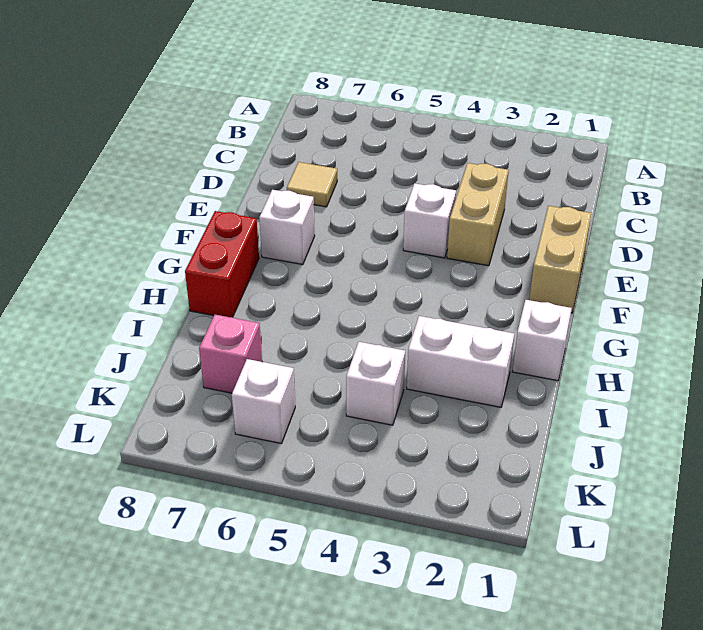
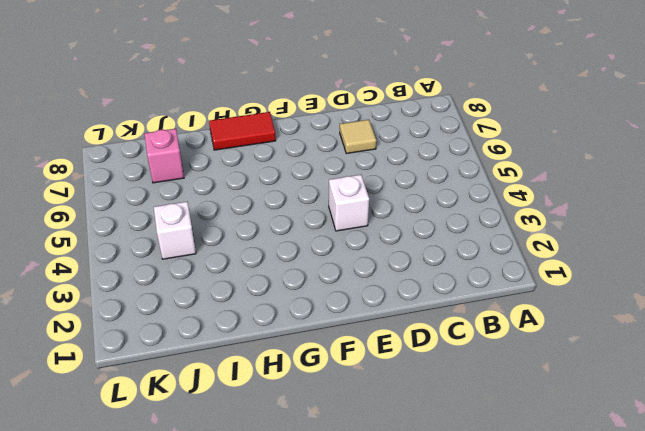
red 1x2 tile [209,112,276,150] -> red 1x2 brick [185,211,259,317]
none -> tan 1x2 brick [447,163,509,266]
none -> tan 1x2 brick [529,206,592,313]

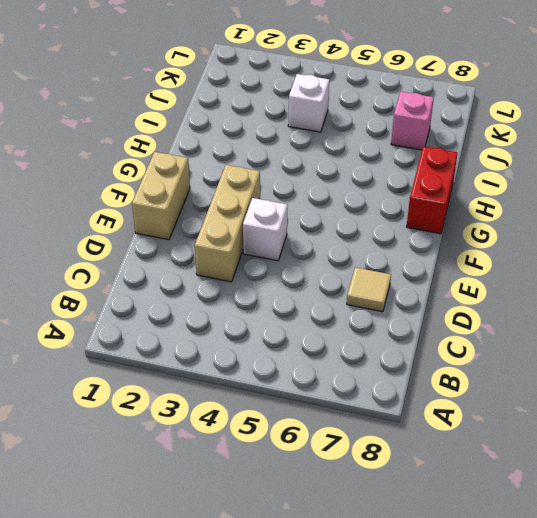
tan 1x3 brick [195,165,260,282] -> tan 1x2 brick [447,163,509,266]
none -> white 1x1 brick [259,190,315,265]
none -> white 1x1 brick [512,300,572,381]

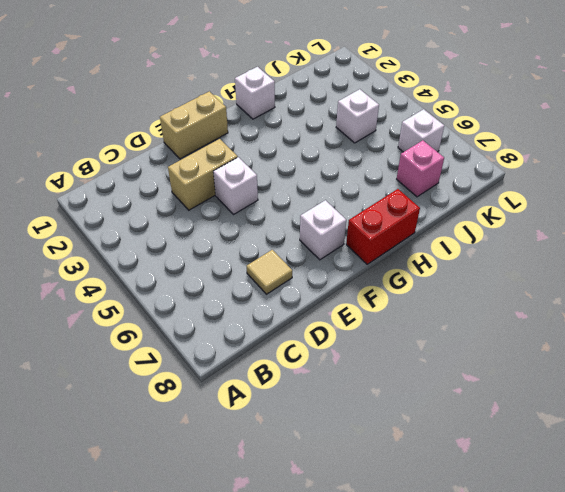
none -> white 1x2 brick [407,316,514,407]

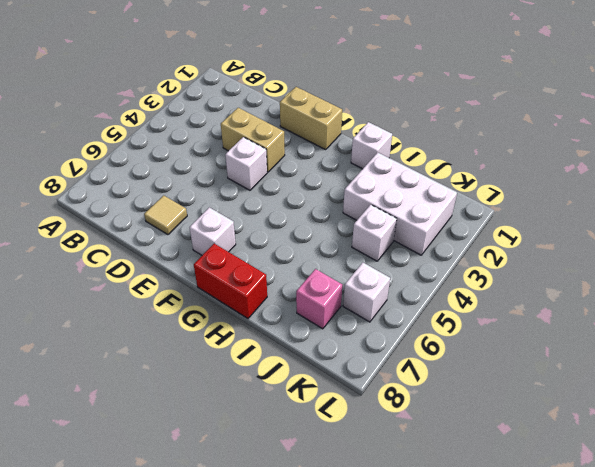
white 2x3 brick [343,152,457,255] -> white 1x2 brick [407,316,514,407]

